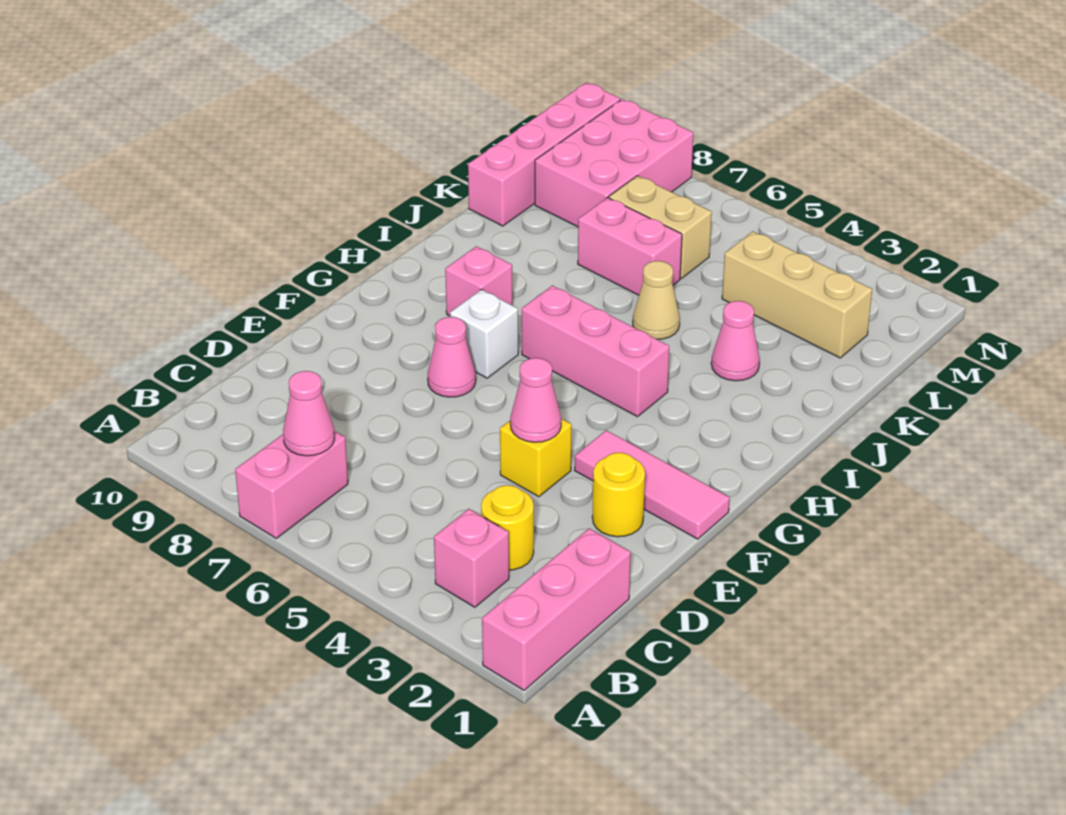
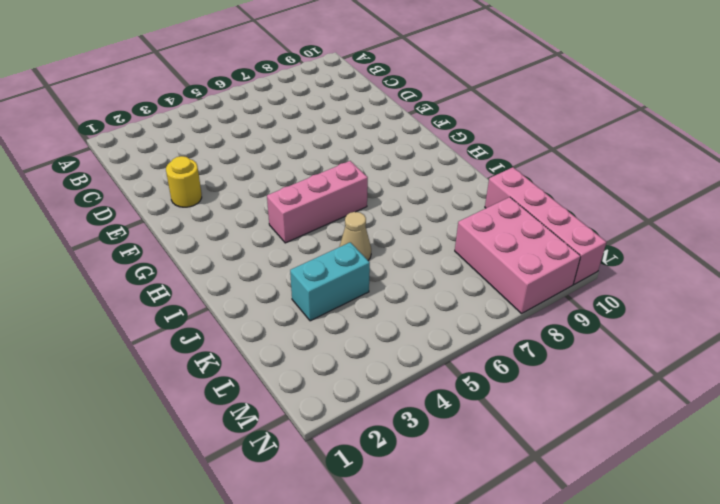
cyan 1x2 brick [290,242,370,321] -> none
none -> pink 1x3 brick [482,528,631,690]
none -> pink 1x2 brick [235,431,348,538]
none -> pink 1x1 brick [434,509,509,607]

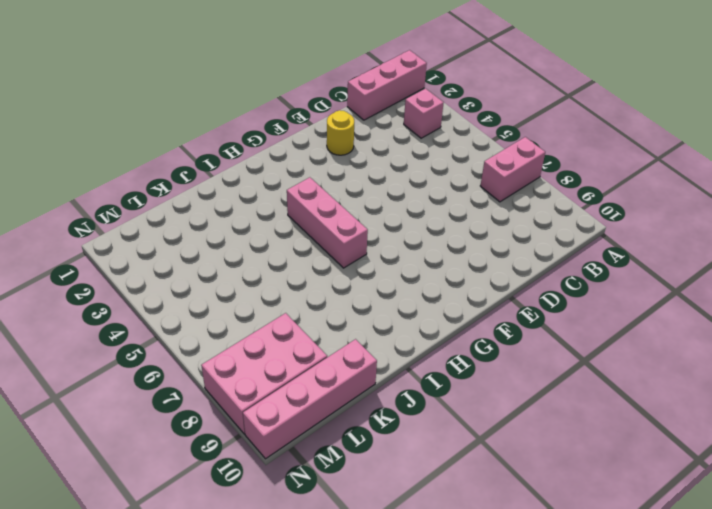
none -> yellow 1x1 round brick [481,485,534,570]
none -> yellow 1x1 brick [500,419,572,497]
none -> pink 1x3 tile [575,430,730,539]

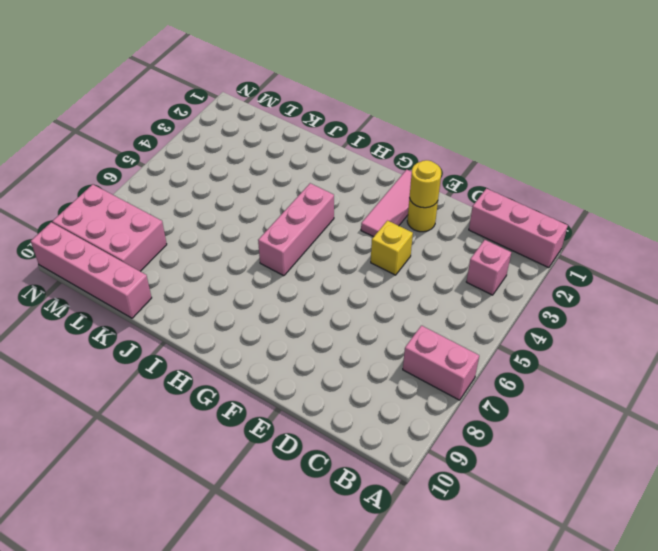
yellow 1x1 round brick [409,160,441,208] -> yellow 1x1 round brick moved to [481,485,534,570]
none -> pink 1x1 cone [428,317,476,397]
none -> white 1x1 brick [450,289,518,378]
none -> pink 1x1 brick [445,246,512,316]

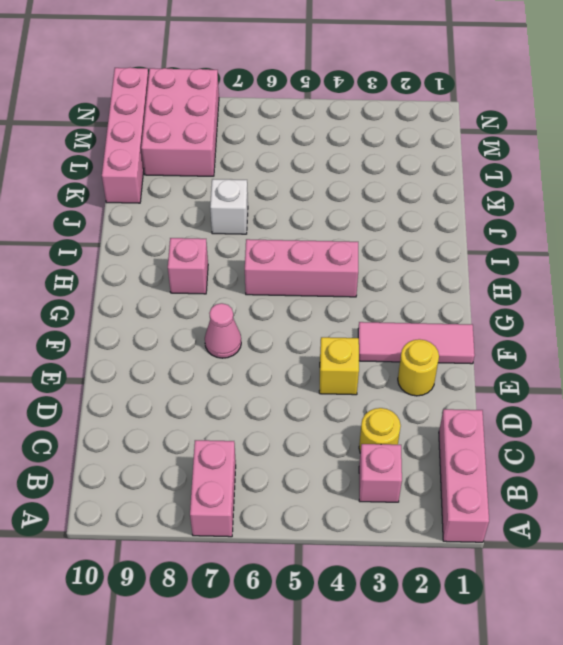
white 1x1 brick [210,179,248,234] -> white 1x1 brick moved to [450,289,518,378]
none -> pink 1x1 cone [711,301,760,381]
none -> tan 1x1 cone [633,261,680,339]
none -> pink 1x2 brick [578,198,682,295]

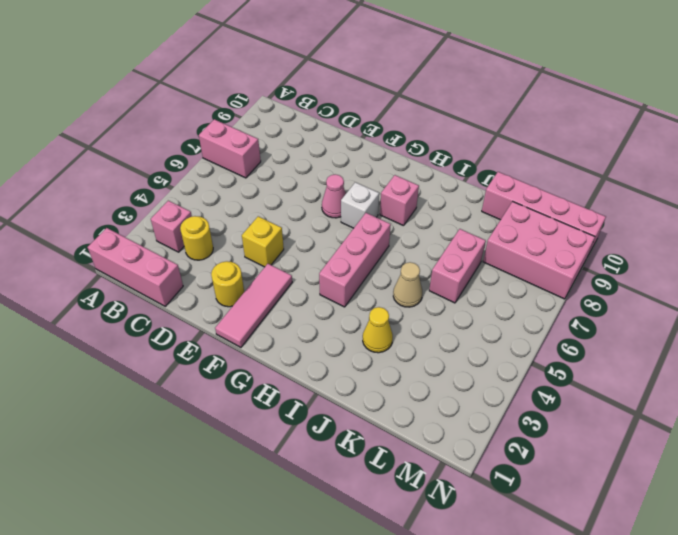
yellow 1x1 cone [363,307,393,353] -> pink 1x1 cone [711,301,760,381]
none -> tan 1x3 brick [722,231,872,358]
none -> tan 1x2 brick [609,176,712,278]
none -> pink 1x1 cone [283,371,334,456]

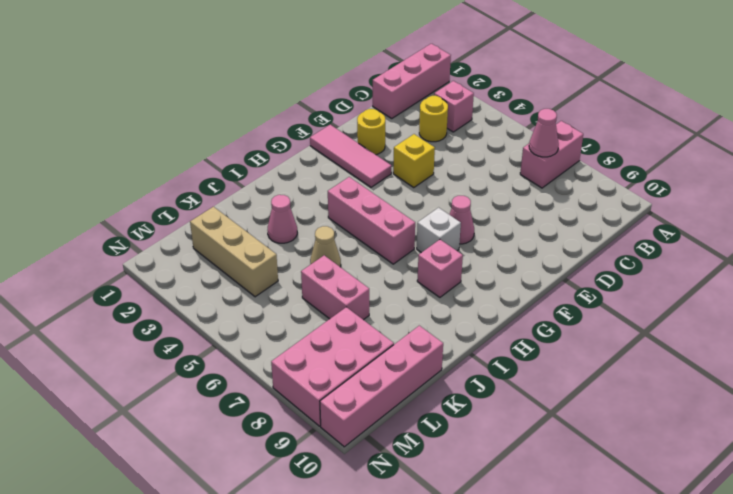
none -> tan 1x2 brick [609,176,712,278]
none -> pink 1x1 cone [510,358,561,442]

